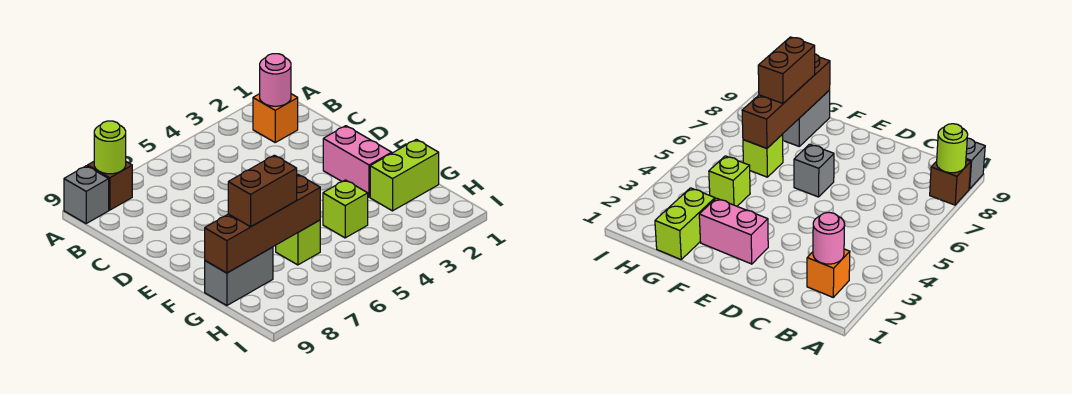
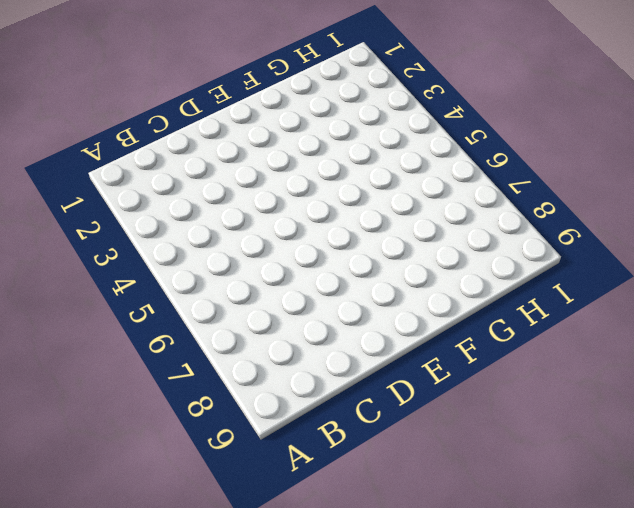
none -> brown 1x1 brick [88,162,132,210]
none -> grey 1x1 brick [64,166,109,223]
none -> orange 1x1 brick [253,94,298,142]

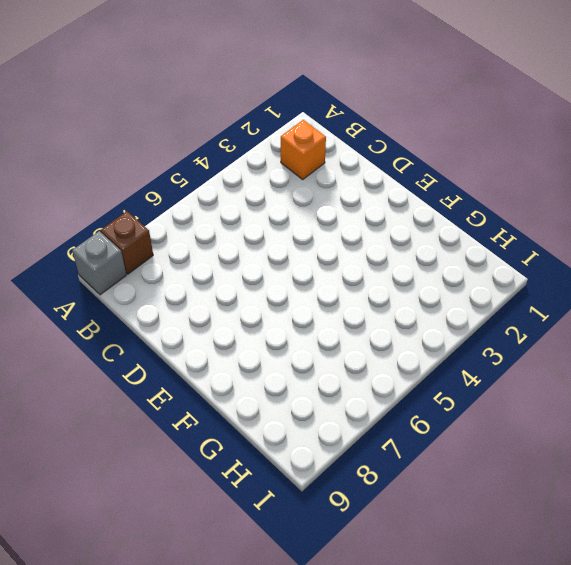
none -> pink 1x2 brick [323,126,392,197]
none -> grey 1x1 brick [794,144,834,197]
none -> lime 1x2 brick [370,139,439,211]

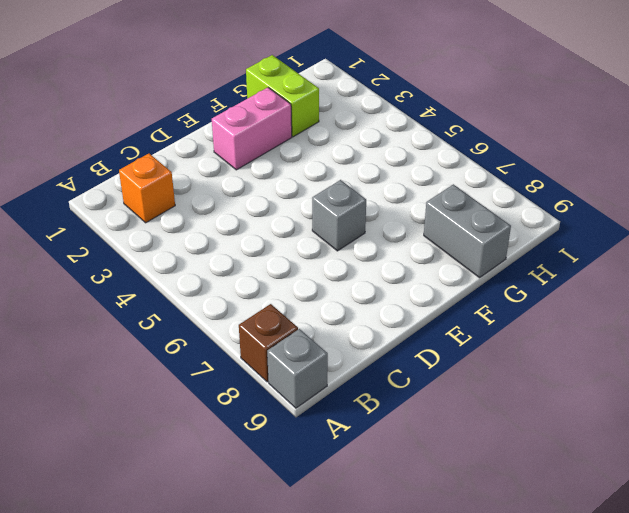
none -> lime 1x1 brick [323,180,368,238]
none -> lime 1x1 brick [276,220,320,265]
none -> lime 1x1 round brick [94,121,126,174]

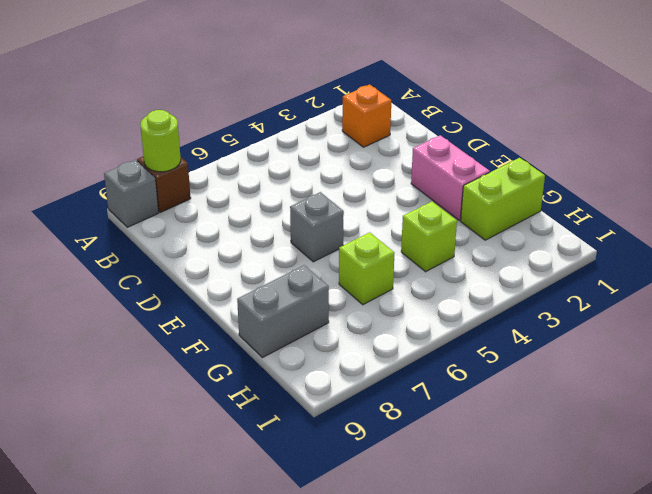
none -> pink 1x1 round brick [260,54,291,106]
none -> brown 1x4 brick [205,175,320,273]
none -> brown 1x2 brick [228,155,297,227]

